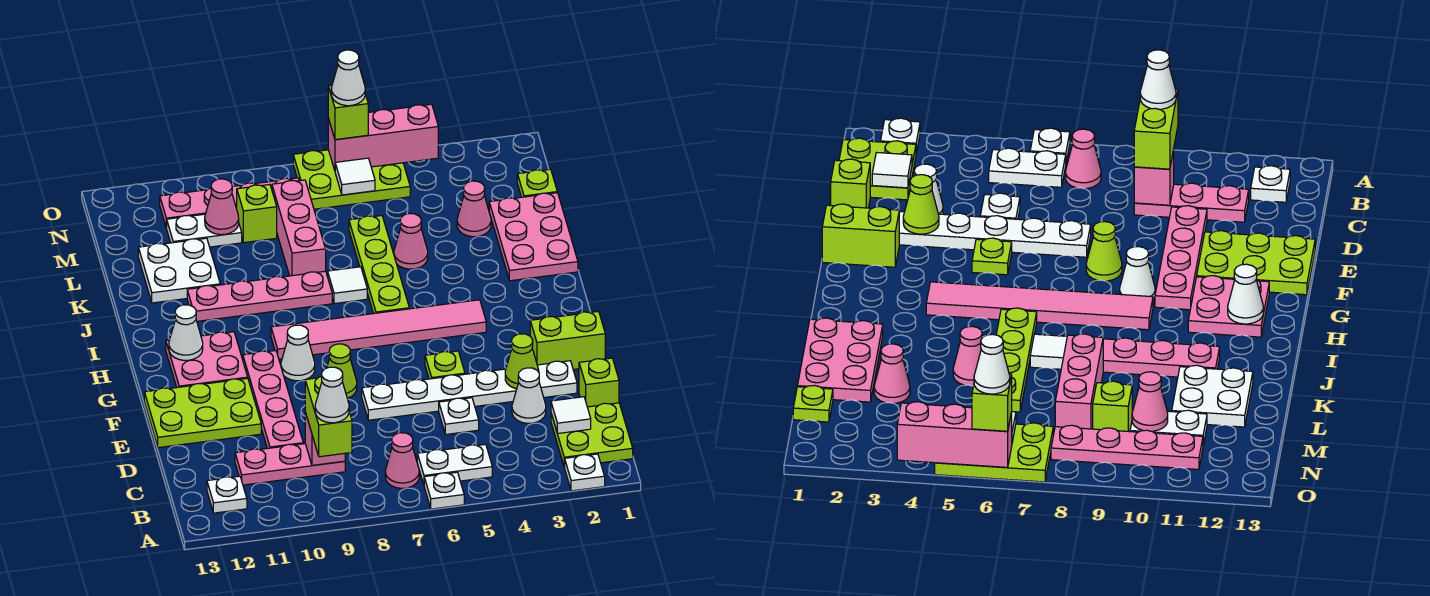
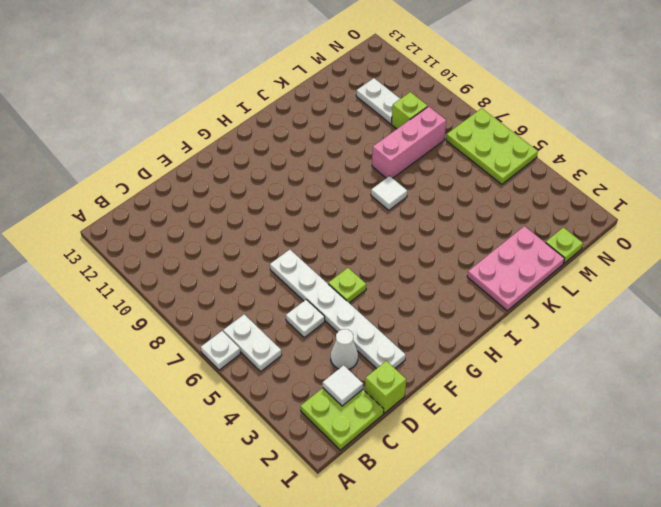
none -> white 1x1 plate [564,454,605,491]
none -> pink 1x1 cone [385,433,419,488]
none -> white 1x1 plate [207,476,247,513]
none -> pink 1x3 plate [235,444,345,485]

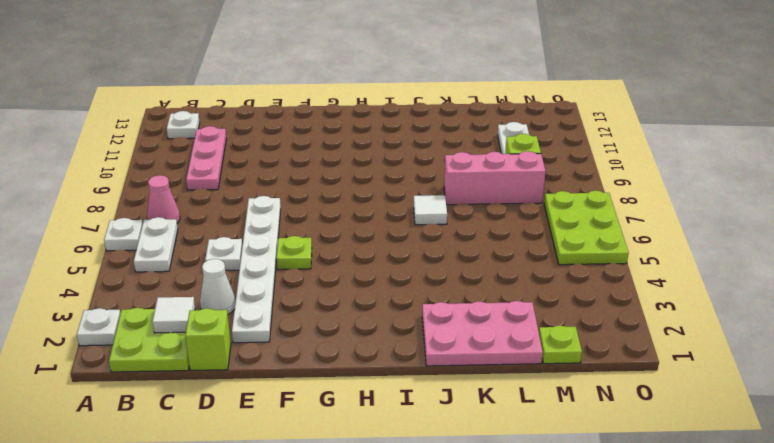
none -> pink 1x4 plate [243,351,303,448]
none -> lime 2x3 plate [144,378,261,448]
none -> lime 1x2 brick [530,311,605,369]
none -> lime 1x1 cone [327,344,357,398]

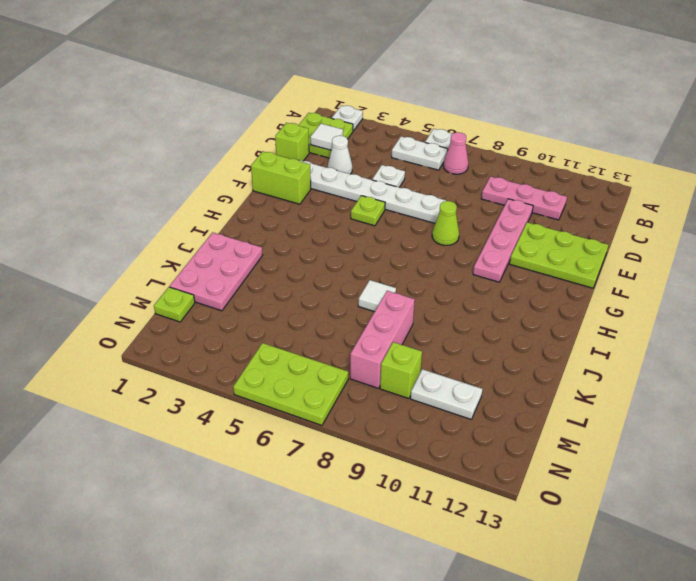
none -> white 1x1 plate [207,476,247,513]
none -> white 1x1 cone [281,325,315,381]
none -> pink 2x2 plate [166,332,248,387]
none -> pink 1x6 tile [271,300,486,359]

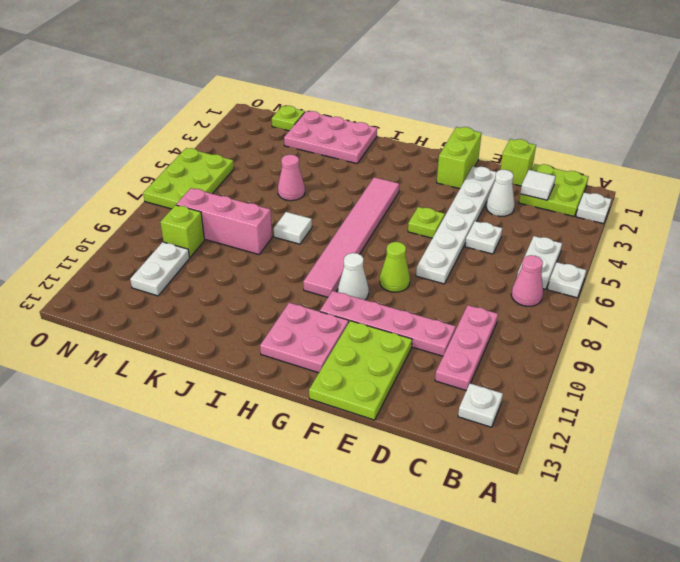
none -> lime 1x4 plate [349,216,409,314]
none -> pink 1x4 plate [187,271,332,321]
none -> white 2x2 plate [138,238,220,303]
none -> pink 1x1 cone [457,181,491,237]

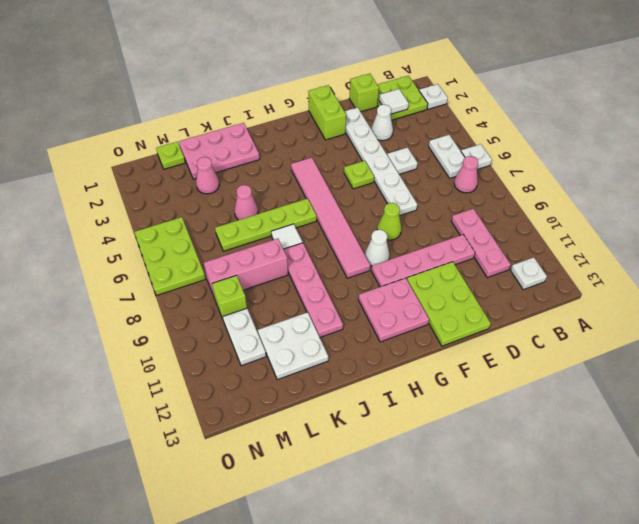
none -> pink 1x4 plate [160,178,299,228]
none -> pink 1x1 brick [305,413,345,465]
none -> lime 1x1 cone [505,334,539,389]
none -> white 1x1 cone [169,305,203,360]

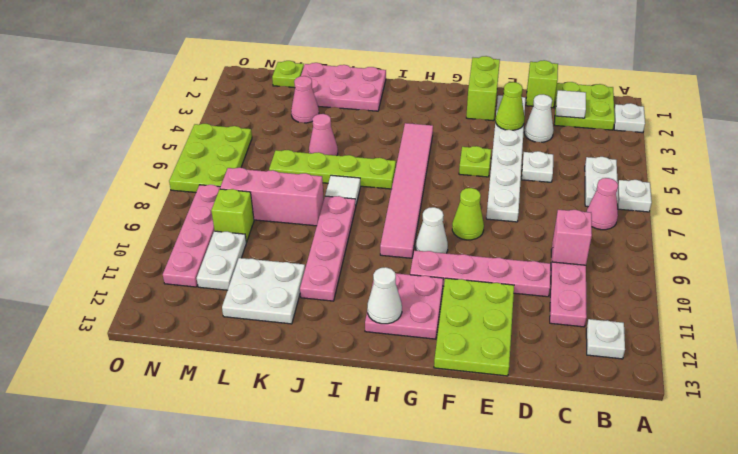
none -> pink 1x1 cone [205,179,239,235]
none -> white 1x1 tile [335,158,375,195]
none -> pink 1x3 brick [328,104,438,170]
none -> lime 1x2 brick [305,376,352,457]

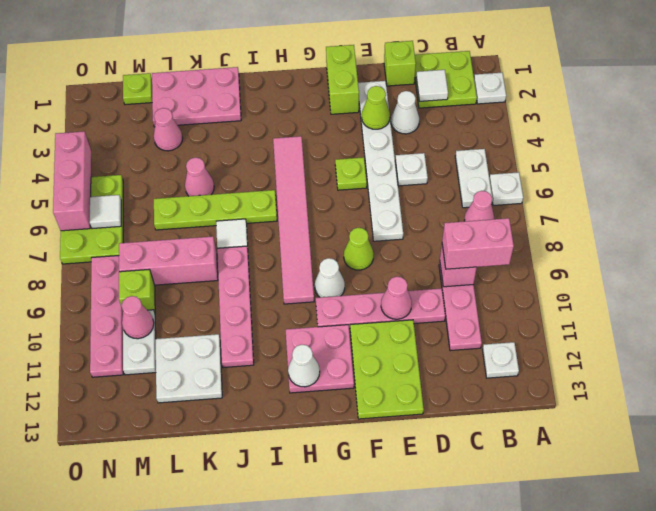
pink 1x2 brick [442,218,514,269] -> lime 1x2 brick [305,376,352,457]
pink 1x1 cone [381,277,412,319] -> none
none -> lime 1x1 brick [328,85,368,140]
none -> white 1x1 cone [315,367,349,423]
none -> white 1x1 cone [331,50,365,106]

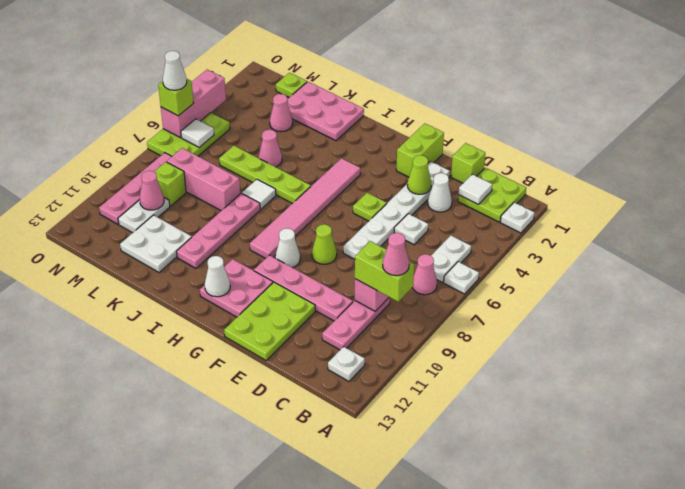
pink 1x1 cone [383,233,409,276] -> white 1x1 cone [315,367,349,423]

